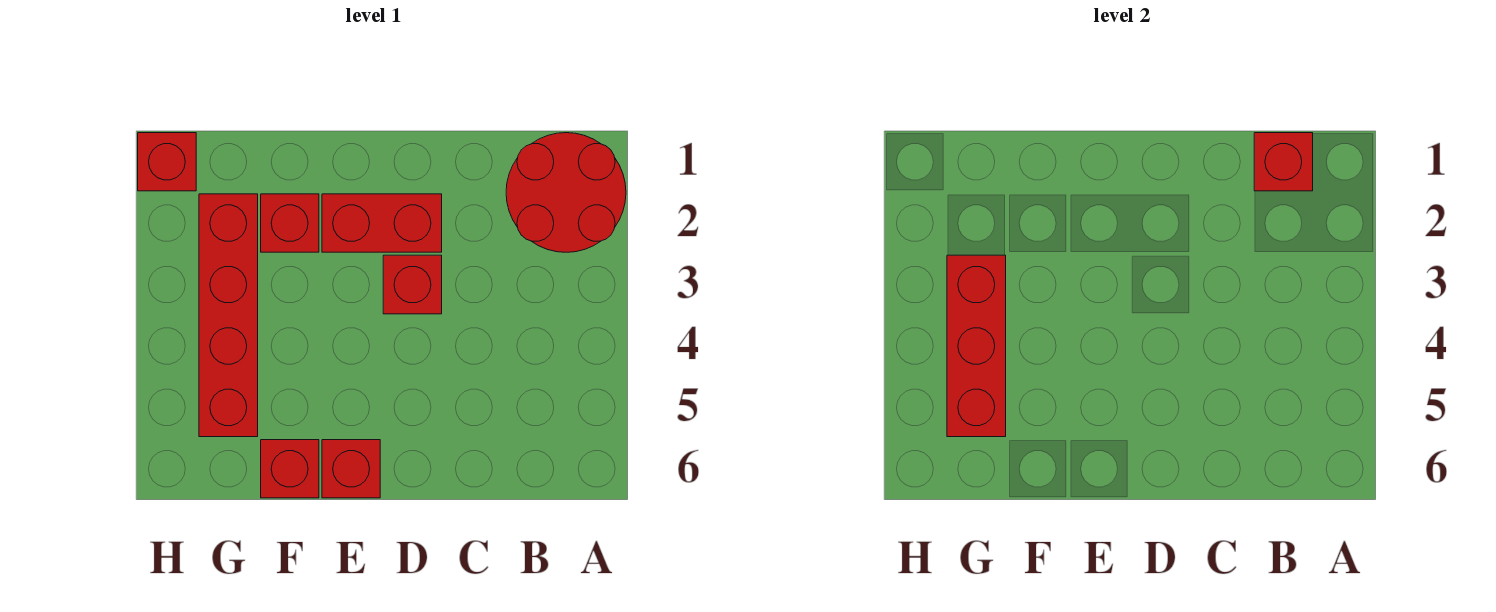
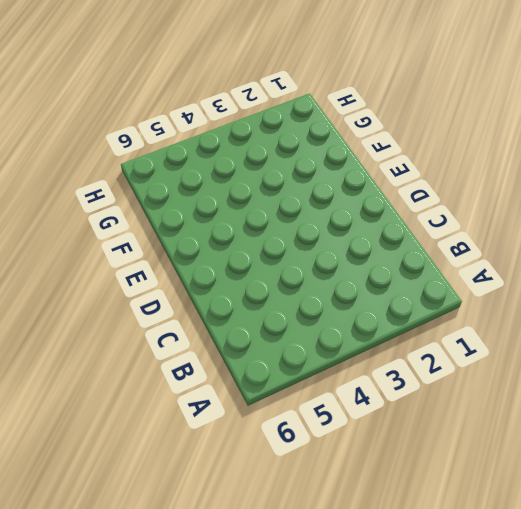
none -> red 2x2 round brick [506,133,626,252]
none -> red 1x2 brick [322,194,442,252]

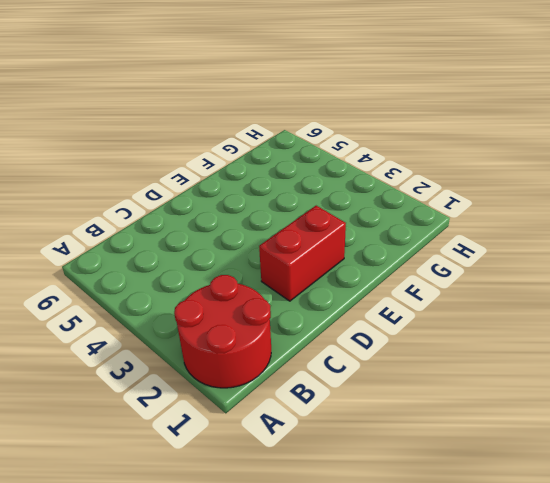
none -> red 1x1 brick [383,255,442,314]
none -> red 1x1 brick [322,440,380,498]

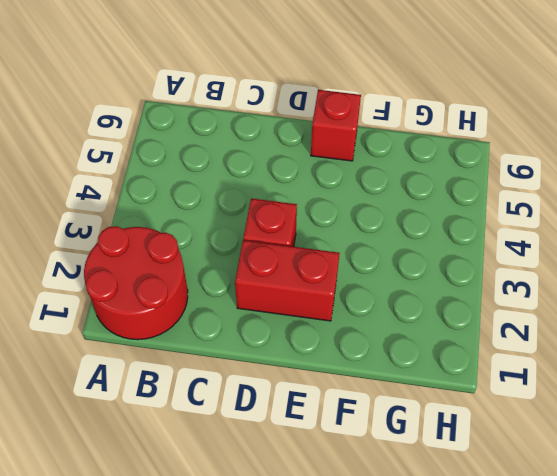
none -> red 1x1 brick [261,194,319,252]
none -> red 1x1 brick [261,440,319,498]

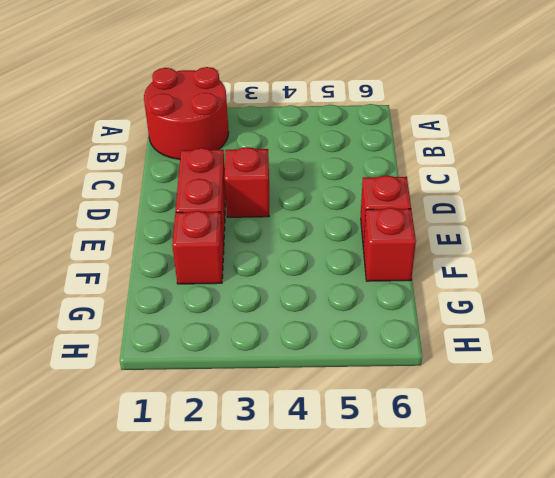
none -> red 1x4 brick [199,194,258,437]
none -> red 1x1 brick [138,133,196,191]

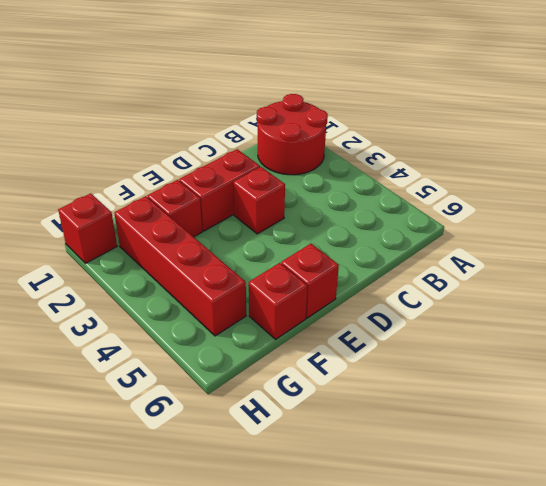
none -> red 1x1 brick [1254,133,1313,191]
none -> red 1x3 brick [947,255,1006,437]

